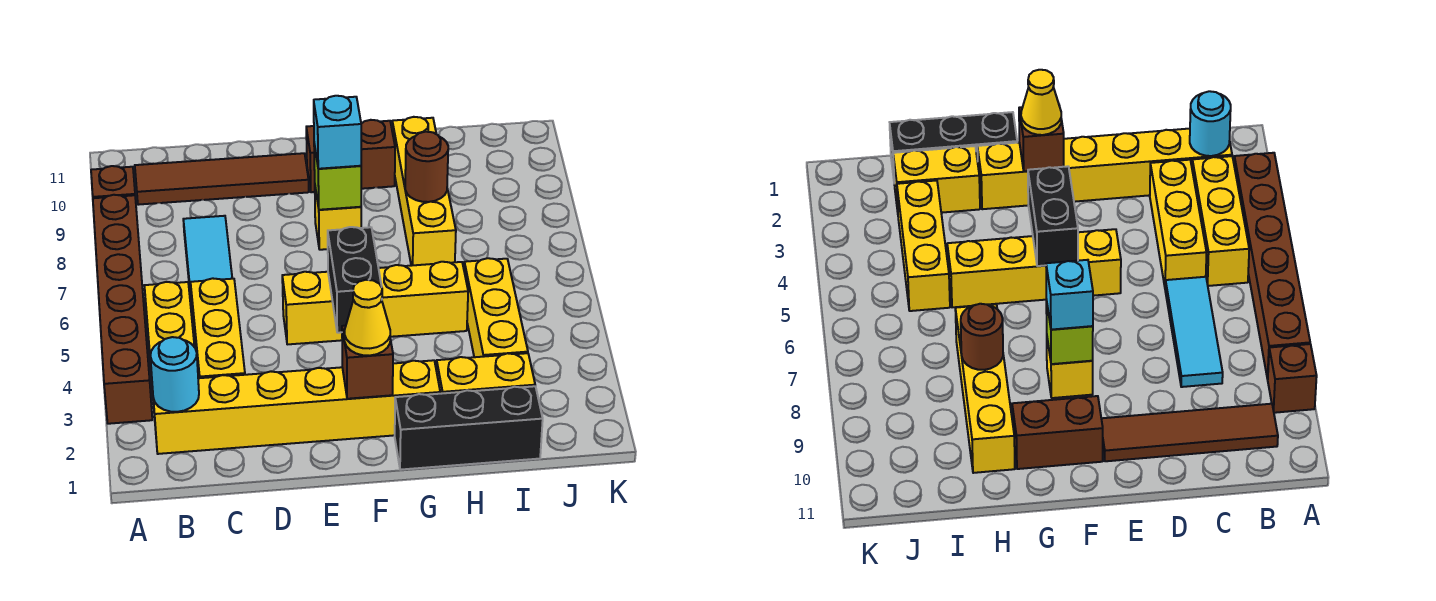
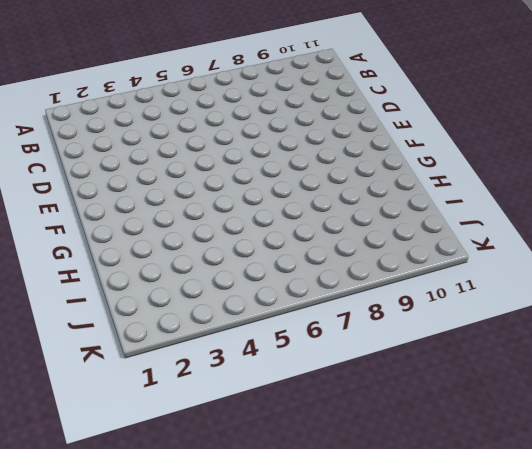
none -> brown 1x6 brick [93,195,152,424]
none -> brown 1x1 brick [91,166,135,198]
none -> yellow 1x6 brick [153,360,440,454]

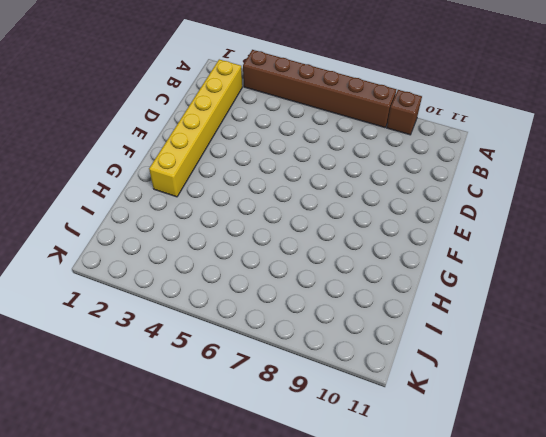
none -> yellow 1x3 brick [144,282,194,404]
none -> brown 1x4 tile [135,153,309,205]
none -> yellow 1x3 brick [191,278,245,378]

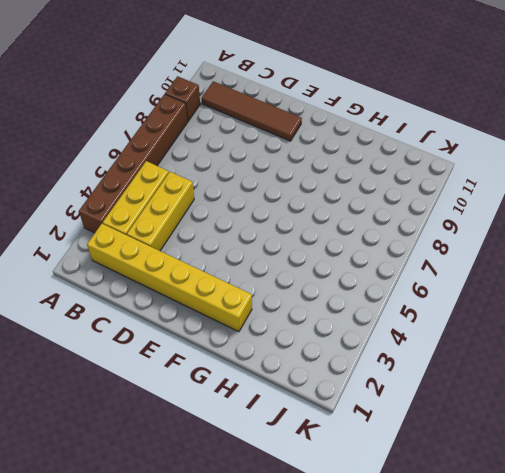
none -> cyan 1x3 tile [183,216,232,309]
none -> yellow 1x4 brick [282,262,468,344]
none -> yellow 1x1 brick [315,188,361,250]

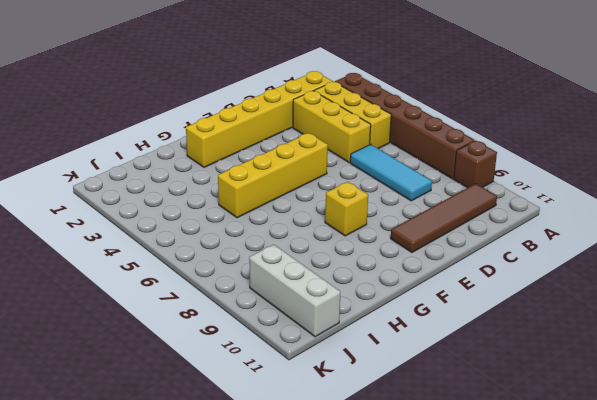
white 1x3 brick [249,245,340,337] -> none
none -> brown 1x2 brick [306,120,395,192]
none -> black 1x3 brick [395,386,543,470]
none -> yellow 1x2 brick [436,353,535,394]

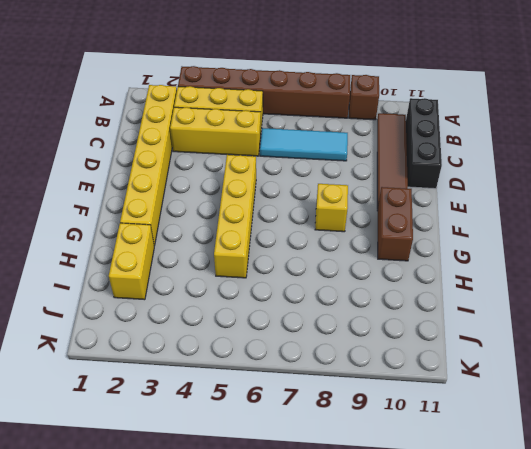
black 1x3 brick [406,98,442,189] -> black 1x3 brick moved to [395,386,543,470]
none -> yellow 1x4 brick [392,117,456,266]
none -> yellow 1x3 brick [464,258,528,357]
none -> cyan 1x1 round brick [150,337,199,412]

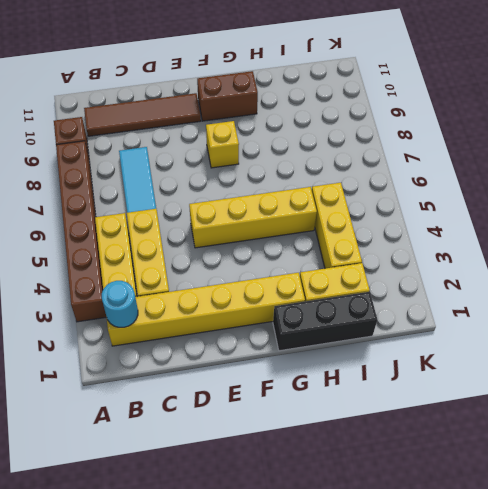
none -> yellow 1x4 brick [392,117,456,266]
none -> brown 1x1 brick [342,326,393,399]
none -> black 1x2 brick [328,227,382,333]

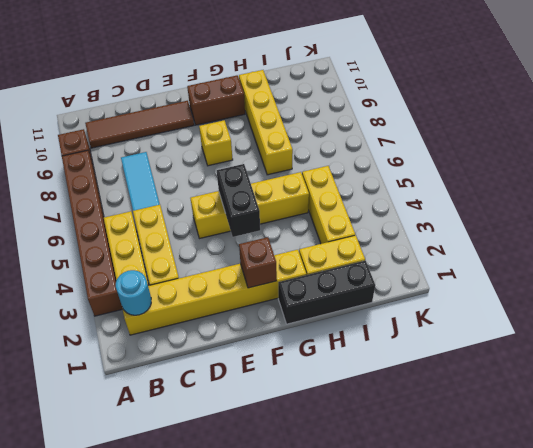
none -> lime 1x1 brick [314,144,361,210]
none -> brown 1x1 round brick [405,132,448,202]
none -> yellow 1x1 cone [344,280,390,356]

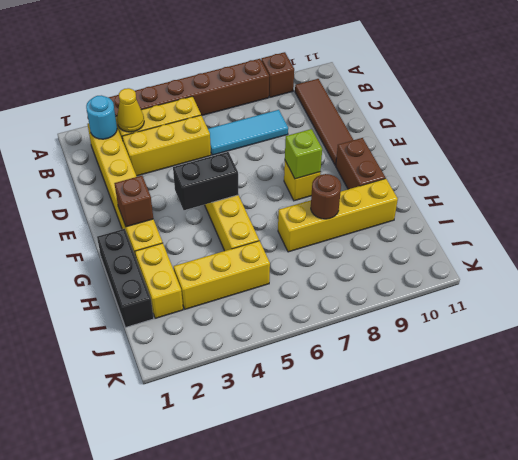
yellow 1x1 cone [117,88,144,132] -> yellow 1x1 cone moved to [344,280,390,356]
none -> cyan 1x1 brick [314,96,361,169]

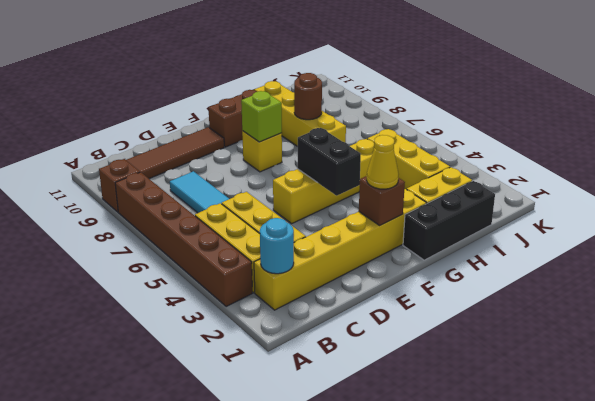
none -> cyan 1x1 brick [314,96,361,169]

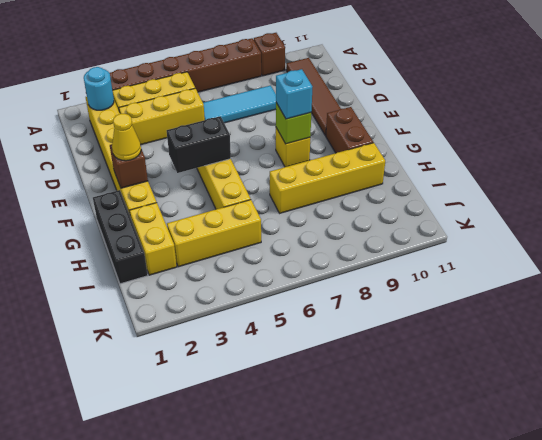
none -> brown 1x1 round brick [405,132,448,202]

